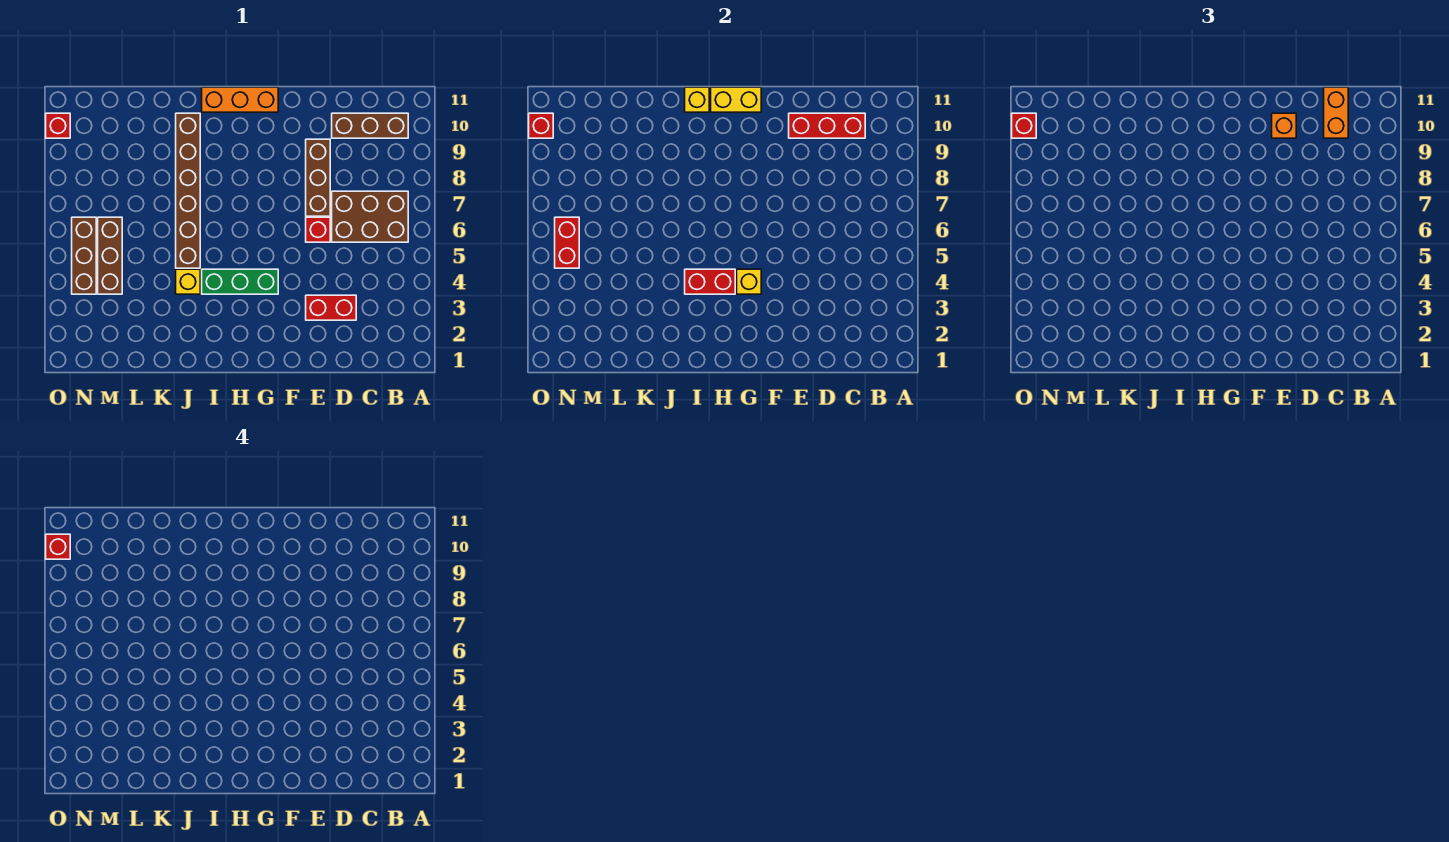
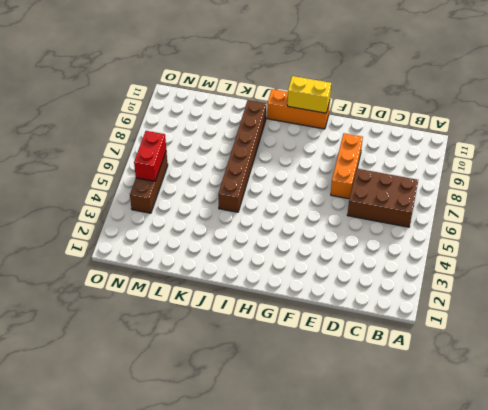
orange 1x3 brick [331,133,363,199] -> brown 1x3 brick [306,139,330,216]
none -> brown 1x3 brick [332,113,408,138]
none -> red 1x2 brick [306,295,356,320]
none -> red 1x1 brick [306,217,330,242]

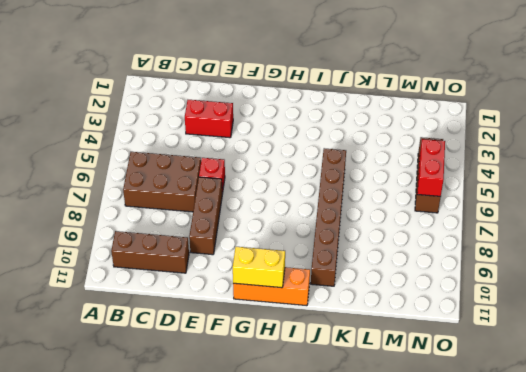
none -> green 1x3 brick [202,269,278,294]
none -> yellow 1x1 brick [176,269,200,294]
none -> brown 1x3 brick [98,217,122,294]

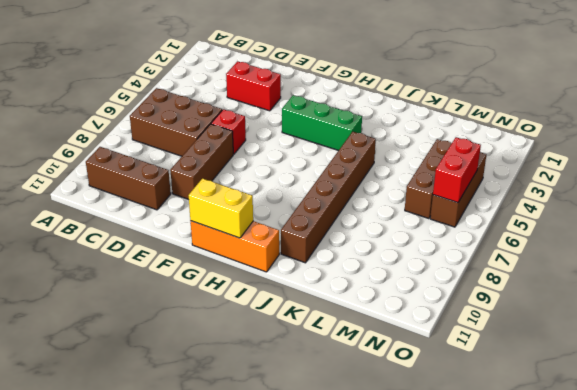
none -> yellow 1x1 brick [176,269,200,294]
none -> red 1x1 brick [46,113,70,138]
none -> red 1x3 brick [789,113,865,138]

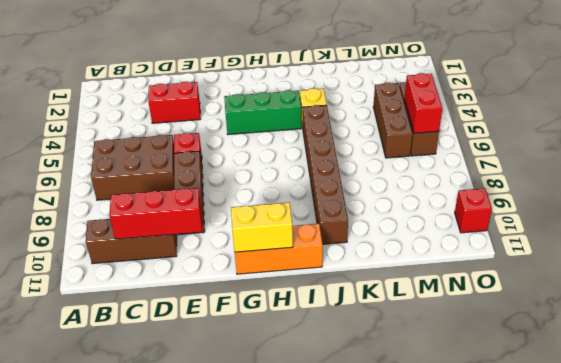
none -> yellow 1x1 brick [737,269,761,294]
none -> red 1x2 brick [685,269,735,294]
none -> yellow 1x1 brick [685,87,709,112]

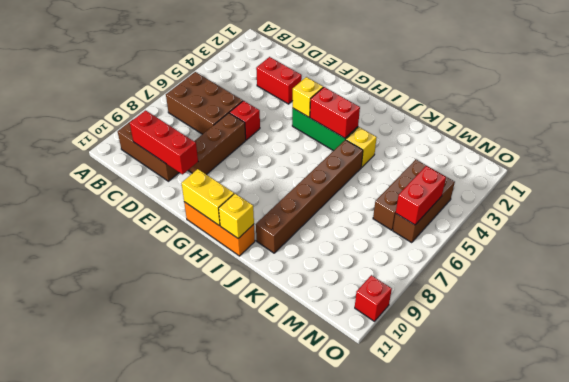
none -> red 1x1 brick [529,113,553,138]
none -> orange 1x2 brick [1324,87,1348,138]
none -> orange 1x1 brick [1272,113,1296,138]

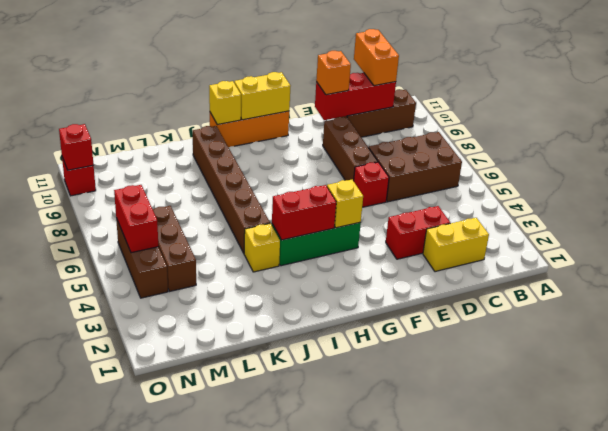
yellow 1x2 brick [423,218,489,272] -> none
none -> red 1x1 brick [1012,113,1036,138]
none -> red 1x1 brick [46,534,70,559]

